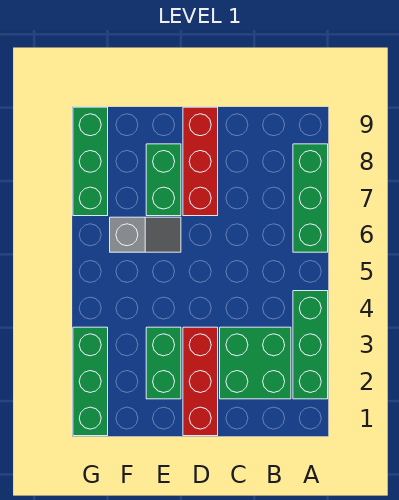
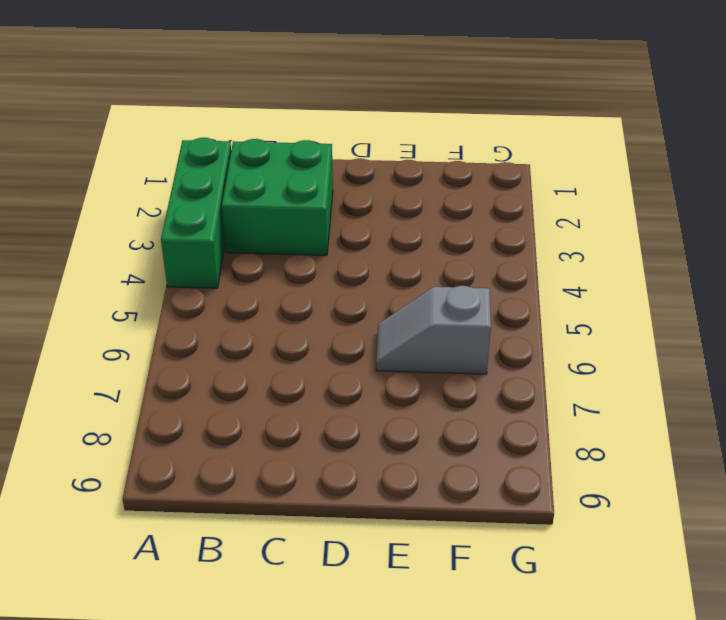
none -> green 1x3 brick [293,144,328,252]
none -> red 1x3 brick [183,327,218,436]

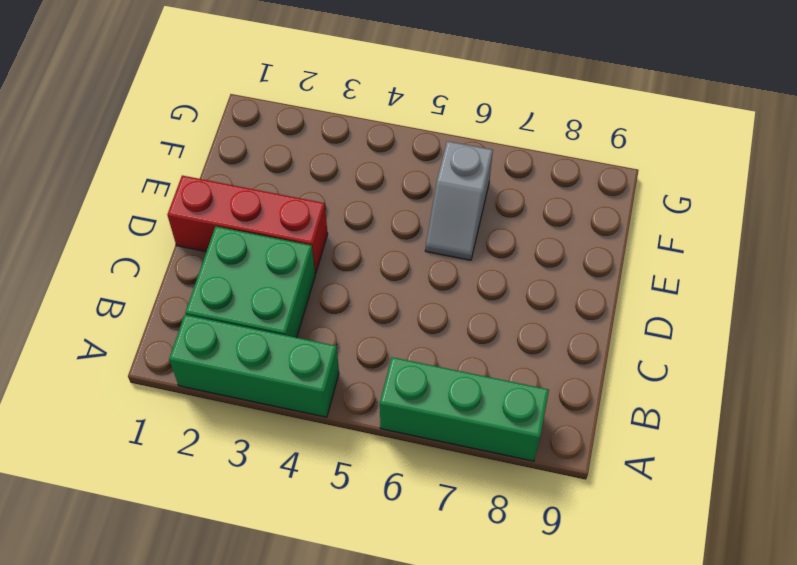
none -> red 1x3 brick [183,107,218,216]
none -> green 1x2 brick [146,327,181,399]

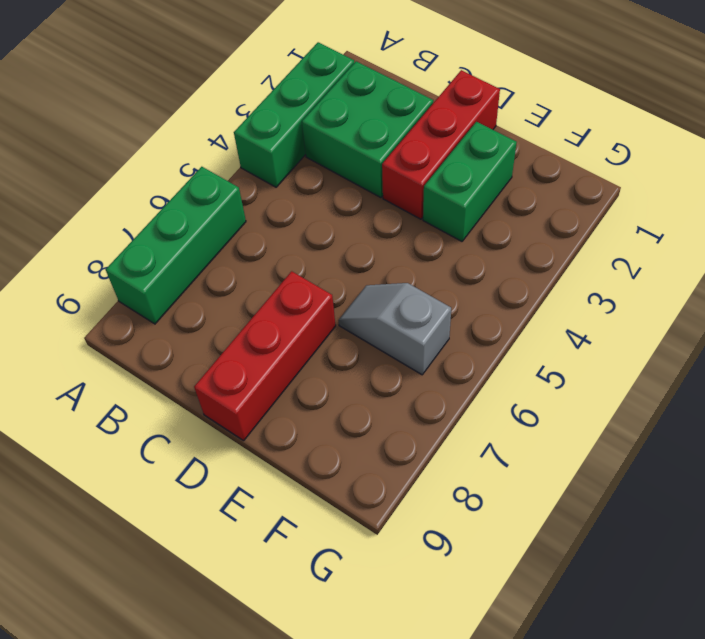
none -> green 1x2 brick [146,144,181,216]
none -> green 1x3 brick [73,327,108,436]

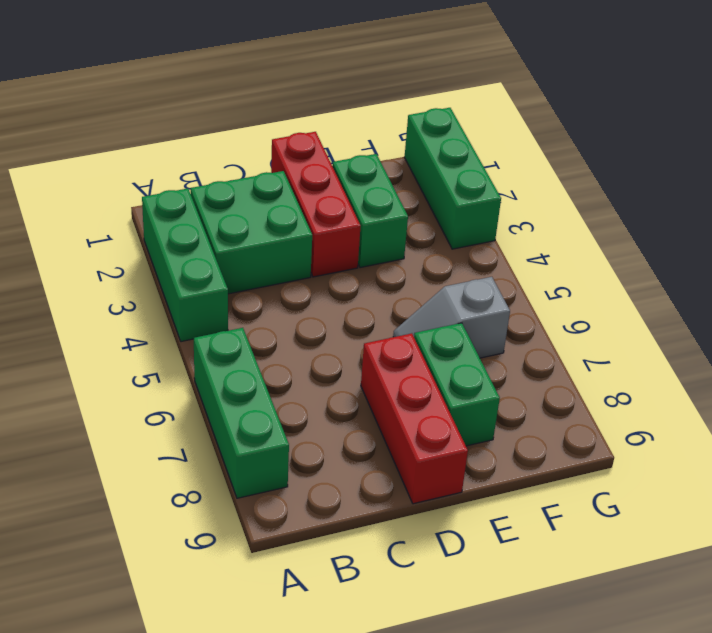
none -> green 1x3 brick [73,107,108,216]

